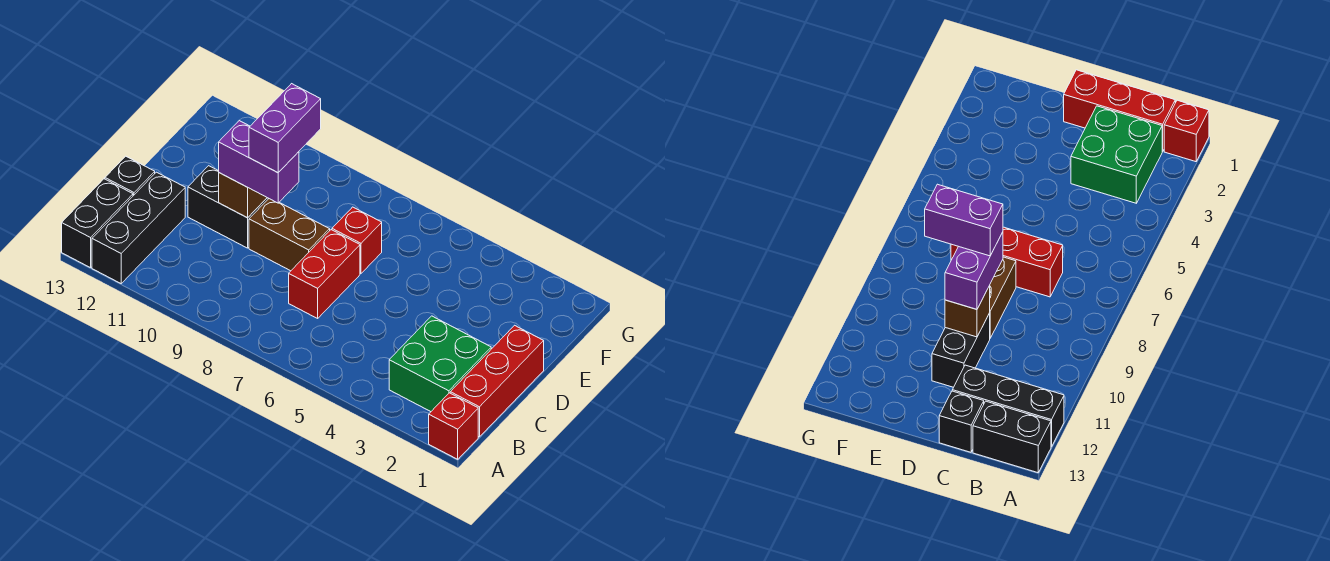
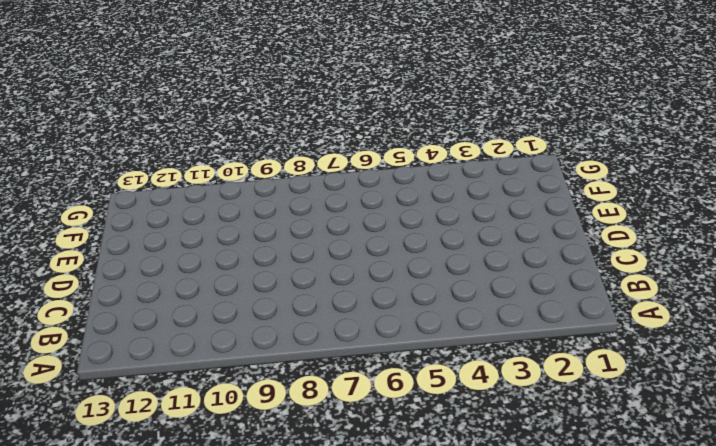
none -> red 1x1 brick [429,393,478,459]
none -> black 1x3 brick [92,172,185,283]
none -> black 1x2 brick [62,179,133,268]

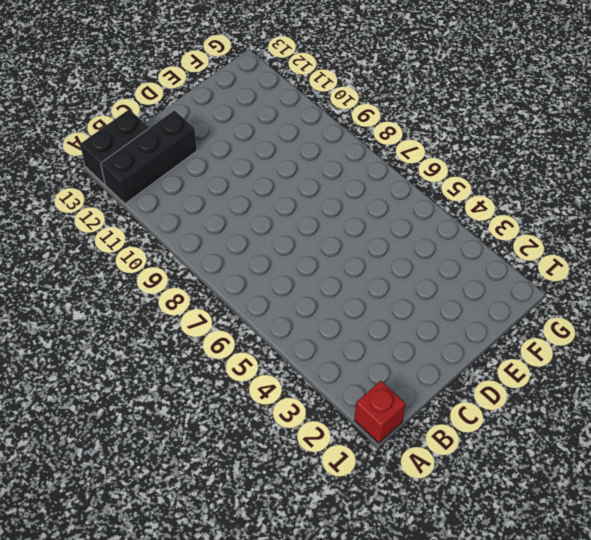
none -> red 1x3 brick [450,325,544,437]
none -> green 2x2 brick [389,316,491,412]
none -> red 1x2 brick [289,230,360,318]

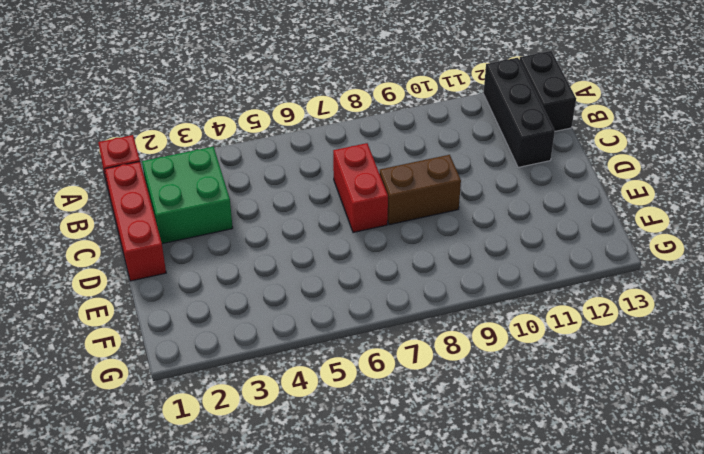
none -> black 1x1 brick [105,156,155,196]
none -> black 1x2 brick [188,166,268,248]
none -> red 1x1 brick [332,207,382,273]

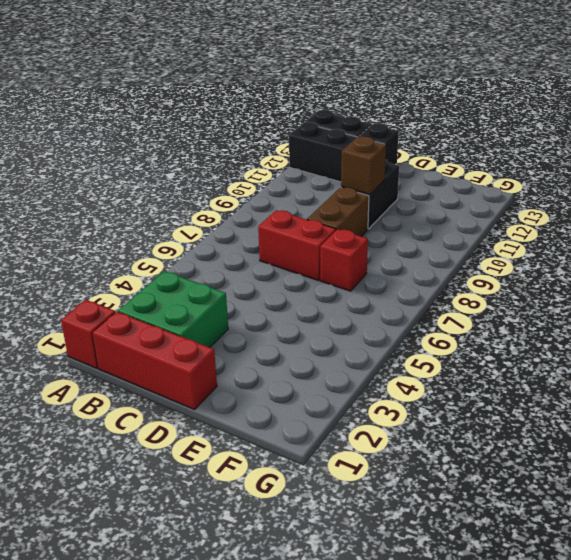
none -> purple 1x2 brick [219,121,299,203]
none -> purple 1x2 brick [249,84,321,173]

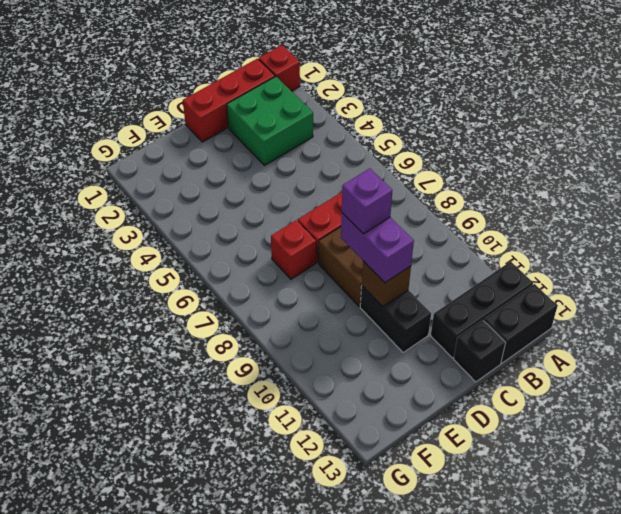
purple 1x1 brick [342,168,393,234] -> purple 1x2 brick [249,84,321,173]

